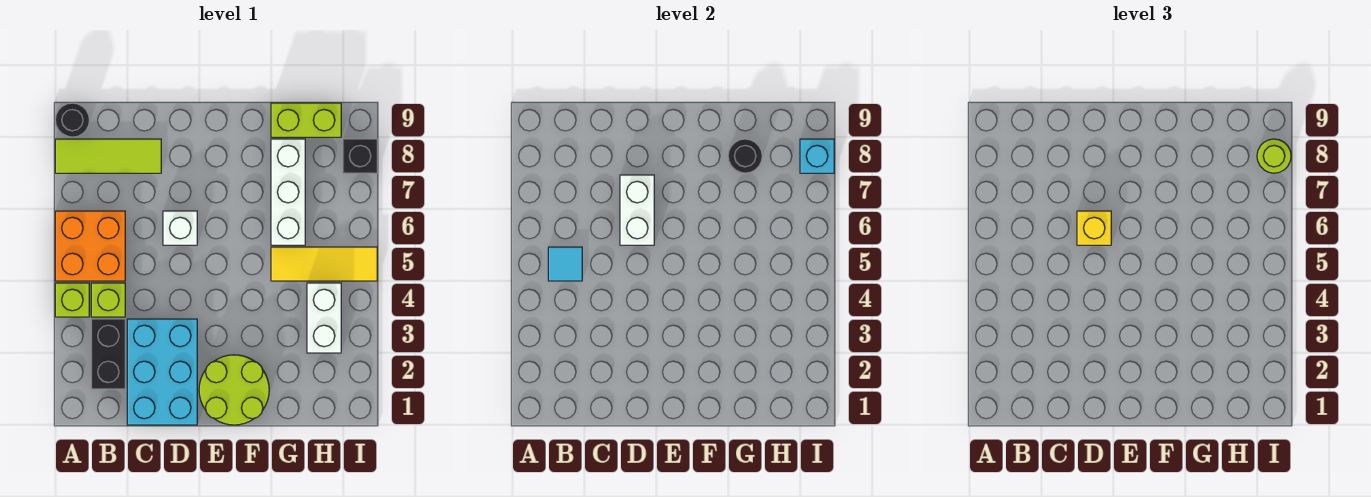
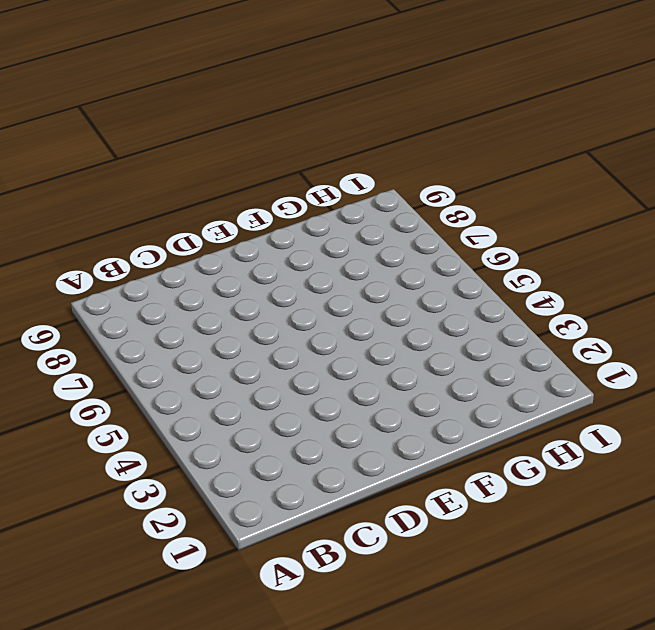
none -> lime 1x1 brick [55,283,89,317]
none -> orange 2x2 brick [55,211,125,281]
none -> lime 1x3 tile [55,139,161,173]

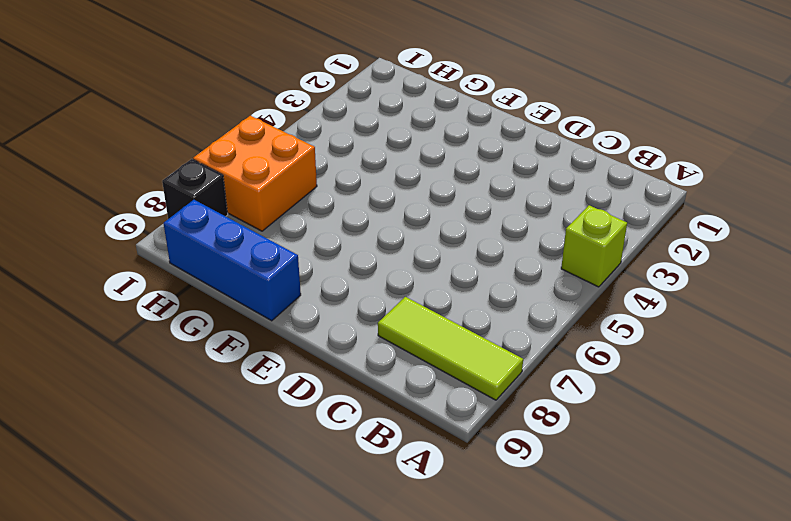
blue 1x3 brick [163,200,301,321] -> lime 1x2 brick [271,103,341,137]
orange 2x2 brick [193,116,317,231] -> orange 2x2 brick moved to [55,211,125,281]
none -> black 1x1 round brick [55,103,89,137]
none -> black 1x2 brick [91,319,125,389]
none -> lime 1x1 brick [91,283,125,317]

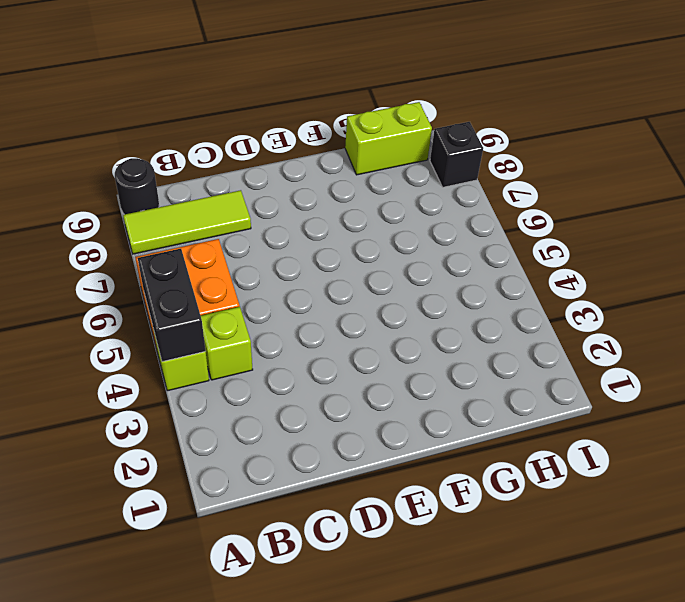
black 1x2 brick [138,249,205,362] -> black 1x2 brick moved to [91,319,125,389]
none -> cyan 2x3 brick [127,319,197,425]
none -> white 1x1 brick [163,211,197,245]
none -> lime 2x2 round brick [199,355,269,425]

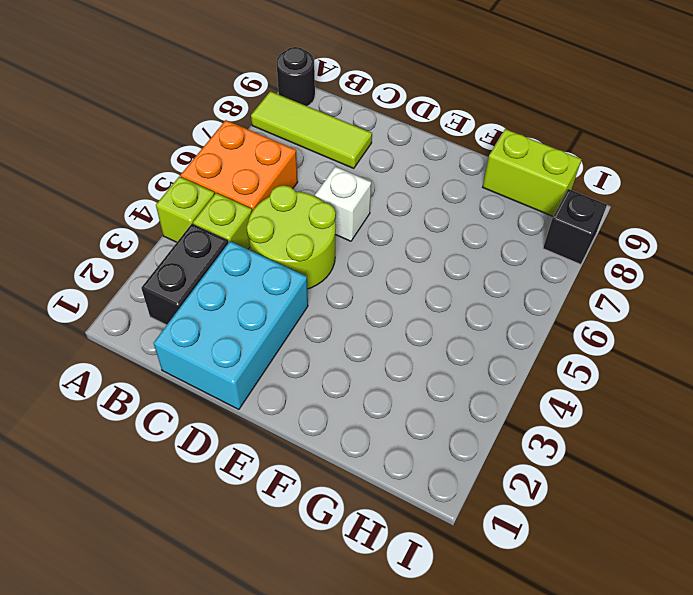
lime 2x2 round brick [247,185,336,289] -> lime 2x2 round brick moved to [199,355,269,425]
none -> yellow 1x3 tile [271,247,377,281]
none -> white 1x3 brick [271,139,305,245]
none -> white 1x2 brick [307,283,341,353]

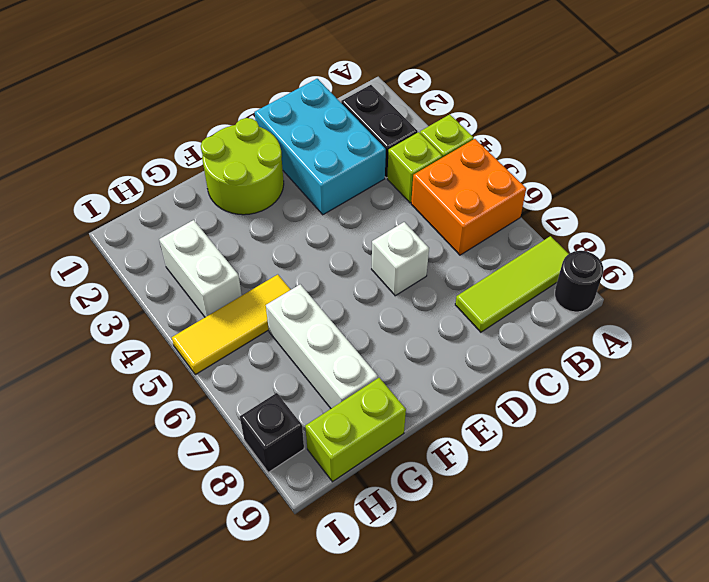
none -> cyan 1x1 tile [548,247,582,281]
none -> white 1x2 brick [620,175,654,245]
none -> black 1x1 round brick [728,139,762,173]

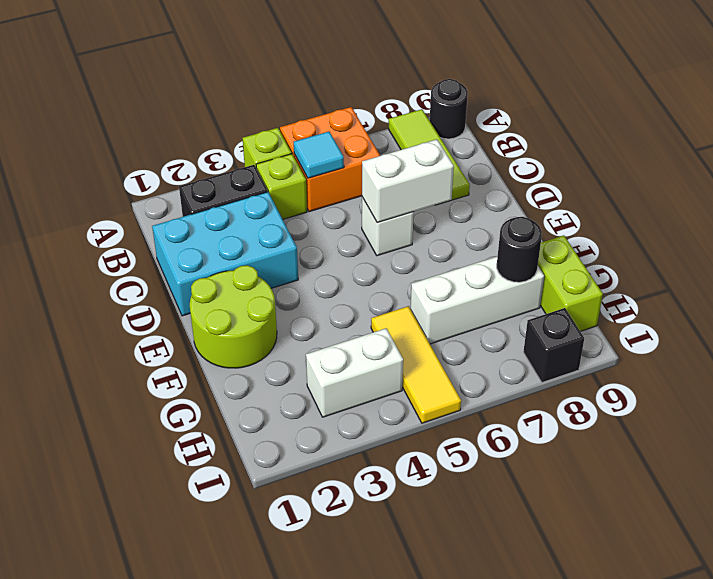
none -> cyan 1x1 brick [800,139,834,173]
none -> yellow 1x1 brick [1077,211,1111,245]
none -> lime 1x1 round brick [1257,139,1291,173]

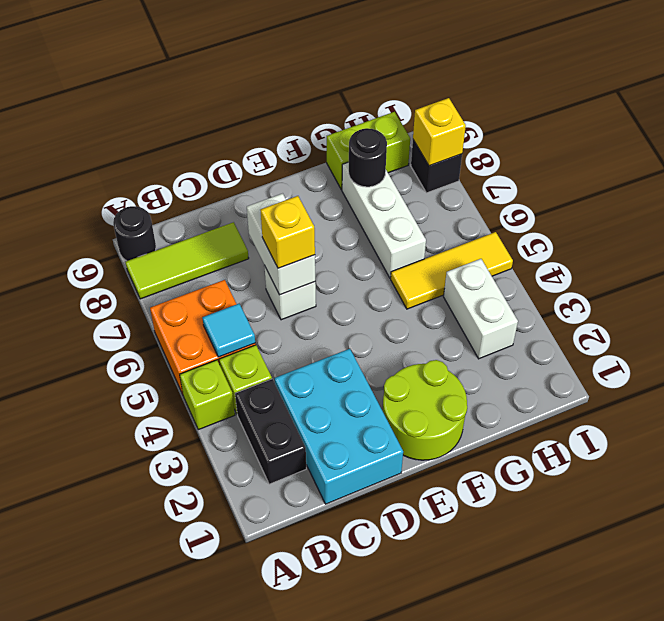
yellow 1x1 brick [413,98,466,166] -> cyan 1x1 brick [800,139,834,173]
none -> lime 1x1 round brick [1257,139,1291,173]

